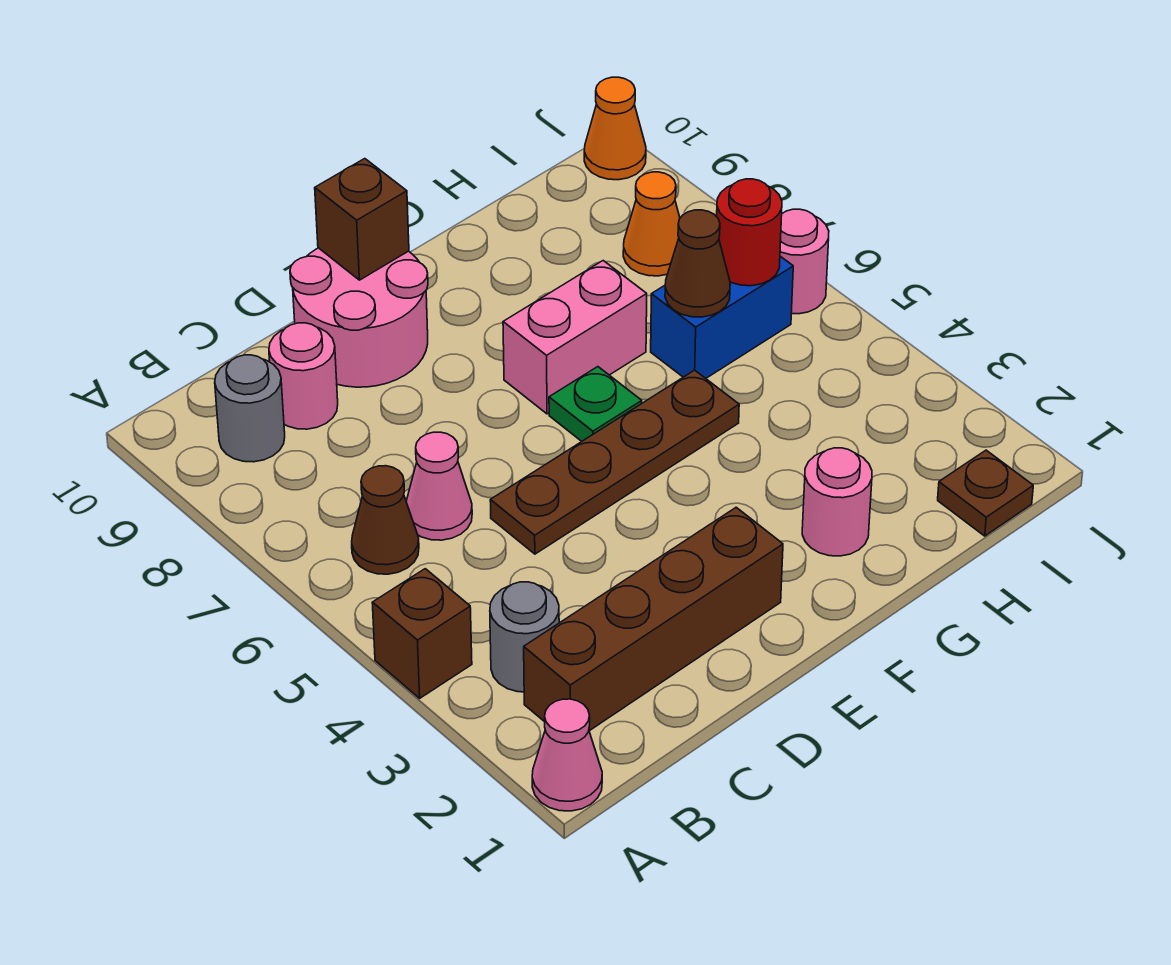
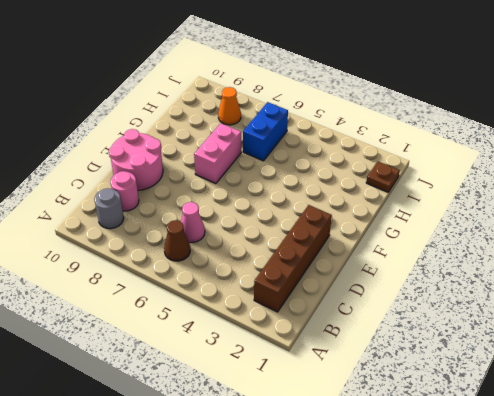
none -> pink 1x1 cone [532,699,602,811]
none -> brown 1x1 brick [372,569,472,698]
none -> grey 1x1 round brick [490,582,559,692]

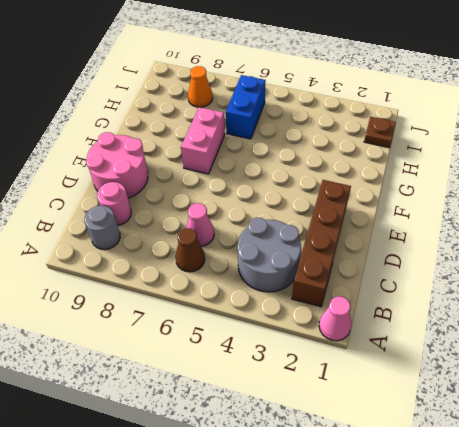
grey 2x2 round brick [238,218,301,292] -> grey 1x1 round brick [490,582,559,692]
none -> brown 1x1 brick [372,569,472,698]
none -> brown 1x4 plate [490,370,739,554]
none -> green 1x1 plate [549,367,642,441]

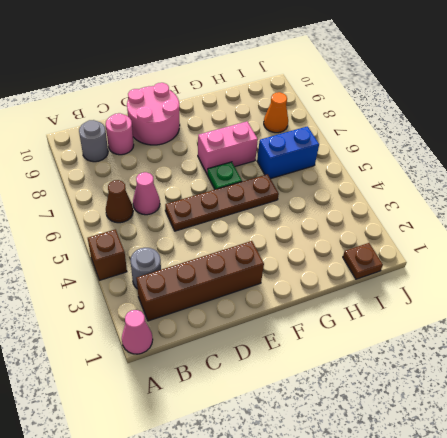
none -> pink 1x1 round brick [802,448,872,556]
none -> pink 1x1 round brick [780,209,829,314]
none -> orange 1x1 cone [584,77,646,180]

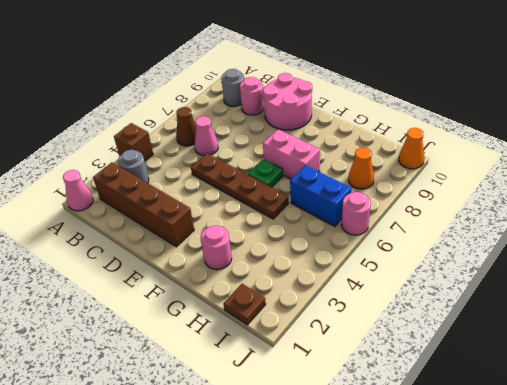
none -> brown 1x1 brick [315,159,409,280]
none -> brown 1x1 cone [665,210,730,317]
none -> red 1x1 round brick [717,179,782,286]

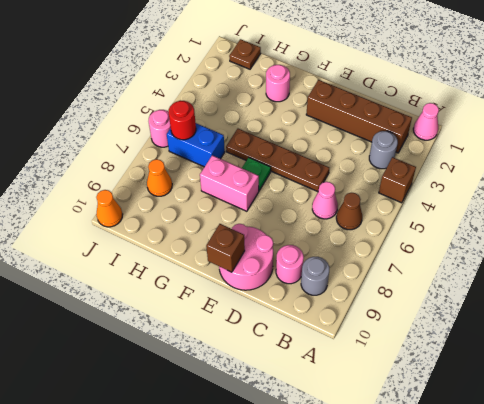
none -> brown 1x1 cone [665,210,730,317]

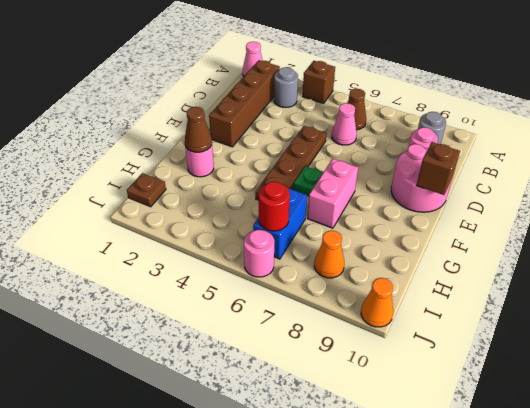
brown 1x1 cone [185,107,212,152] -> brown 1x1 cone moved to [665,210,730,317]

